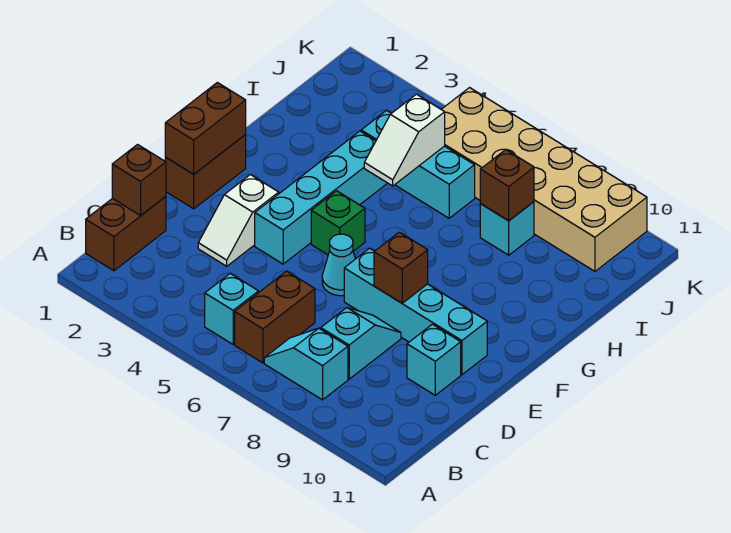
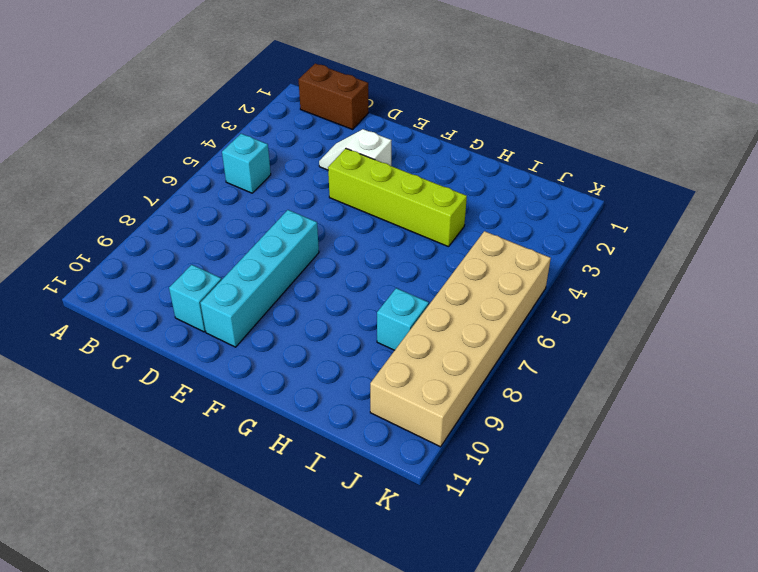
lime 1x4 brick [328,149,467,247] -> cyan 1x4 brick [255,131,387,264]
none -> brown 1x2 brick [235,271,315,363]
none -> cyan 1x2 slope [264,328,348,400]
none -> cyan 1x2 slope [321,308,401,379]

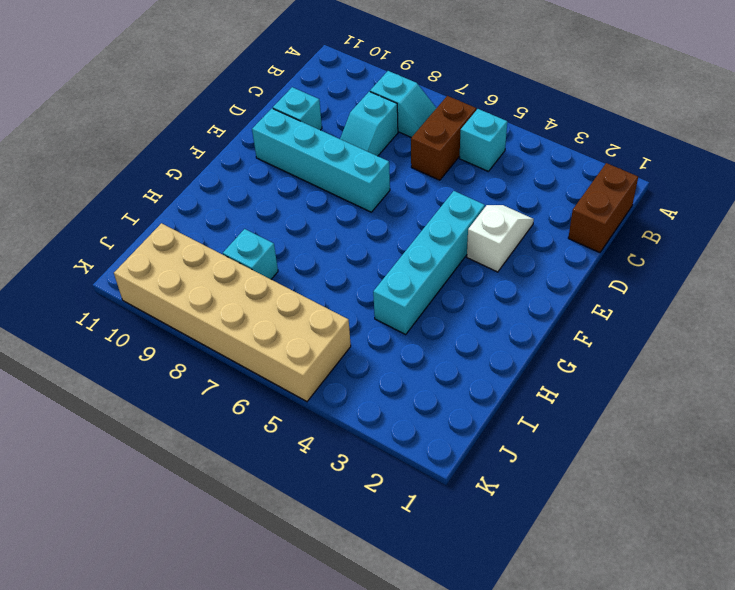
none -> brown 1x2 brick [165,135,246,209]
none -> cyan 1x1 cone [322,234,355,296]
none -> green 1x1 brick [311,191,365,255]

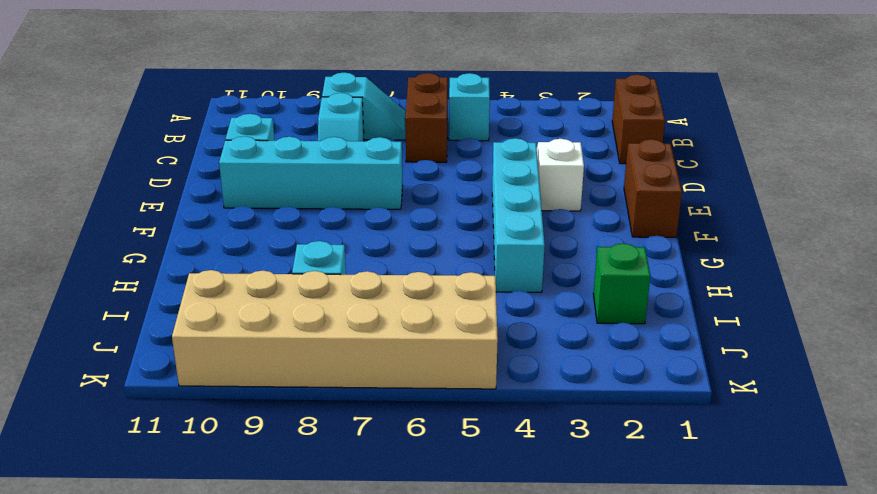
green 1x1 brick [593,243,650,324] -> green 1x1 brick moved to [311,191,365,255]
none -> cyan 1x1 cone [322,234,355,296]
none -> cyan 1x3 brick [361,110,475,218]
none -> brown 1x1 brick [112,145,166,216]

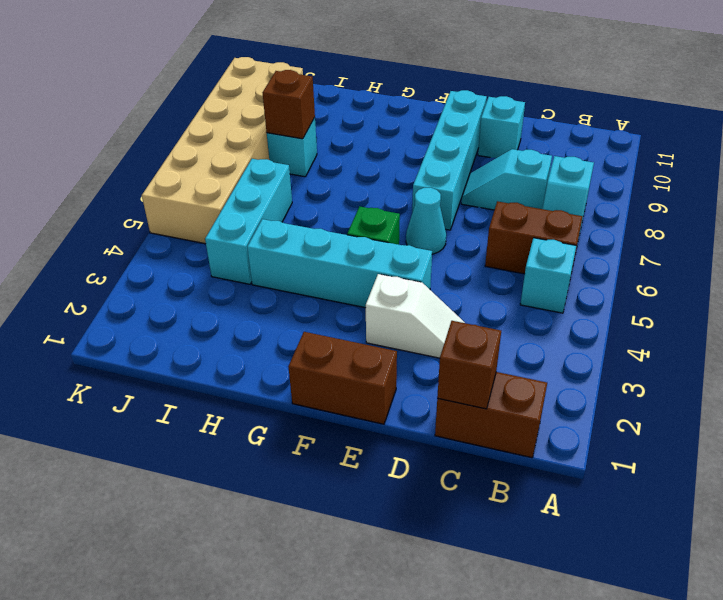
none -> brown 1x2 brick [165,83,246,174]
none -> brown 1x1 brick [374,232,428,303]
none -> white 1x2 slope [364,94,445,186]

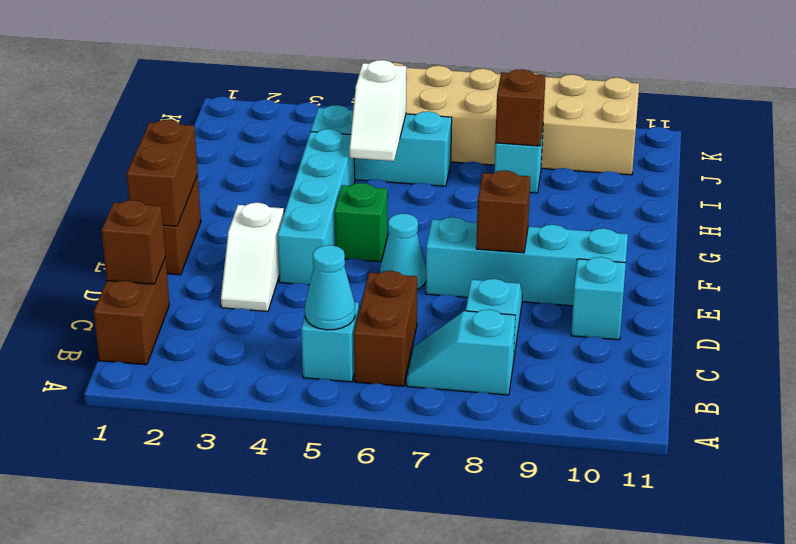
cyan 1x1 cone [305,245,355,330] -> none

